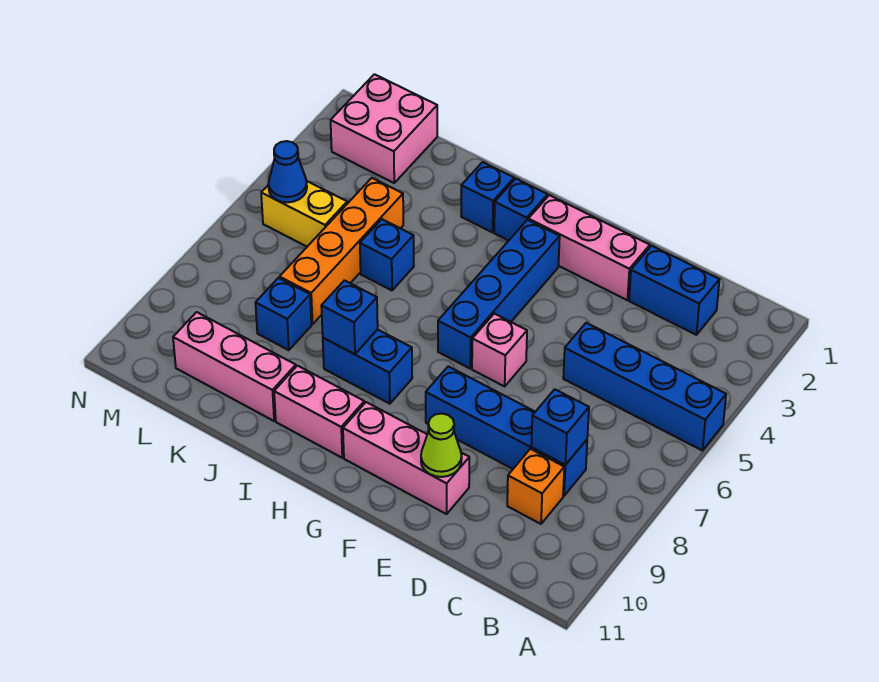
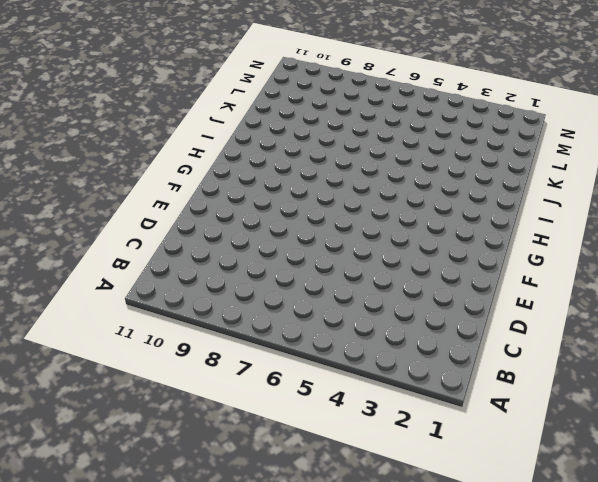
none -> blue 1x4 brick [563,323,726,451]
none -> blue 1x2 brick [629,246,719,335]
none -> blue 1x4 brick [426,366,587,496]

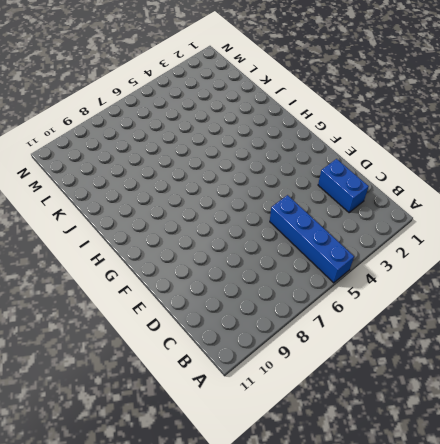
none -> blue 1x4 brick [426,366,587,496]
none -> orange 1x1 brick [507,449,564,524]
none -> pink 1x3 brick [528,195,650,300]

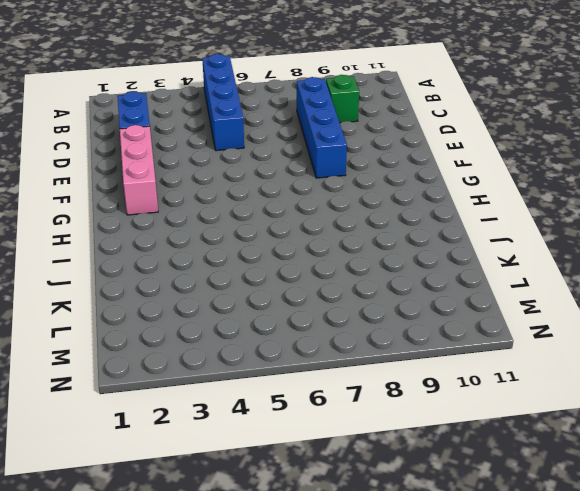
green 1x1 brick [326,75,359,123] -> orange 1x1 brick [507,449,564,524]
none -> pink 1x3 brick [343,402,469,514]
none -> pink 1x1 brick [472,314,527,386]
none -> blue 1x4 brick [438,220,560,368]

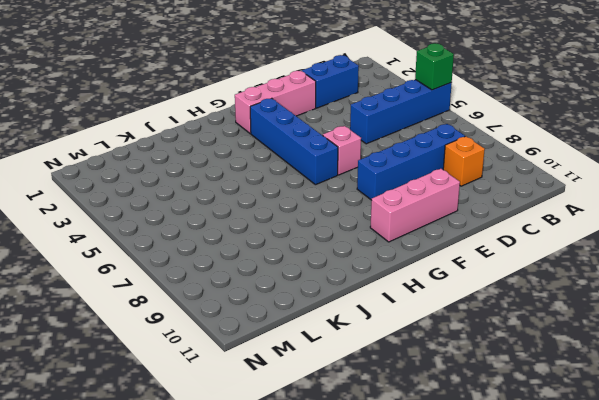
green 1x1 brick [415,43,454,90] -> none
none -> blue 1x1 brick [494,179,548,241]
none -> blue 1x2 brick [323,329,412,404]
none -> pink 1x2 brick [274,366,364,458]

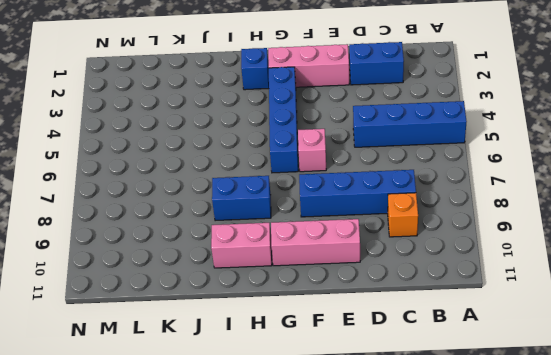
none -> blue 1x1 brick [461,162,514,232]
none -> blue 1x1 brick [360,219,414,290]
none -> pink 1x3 brick [173,312,296,421]

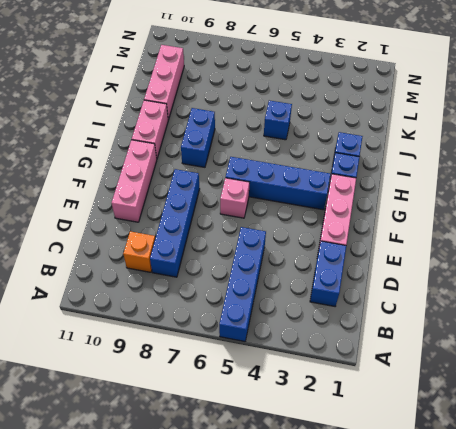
none -> orange 1x4 brick [280,178,403,324]
none -> blue 1x1 brick [255,278,311,350]
none -> pink 2x2 brick [331,74,437,183]

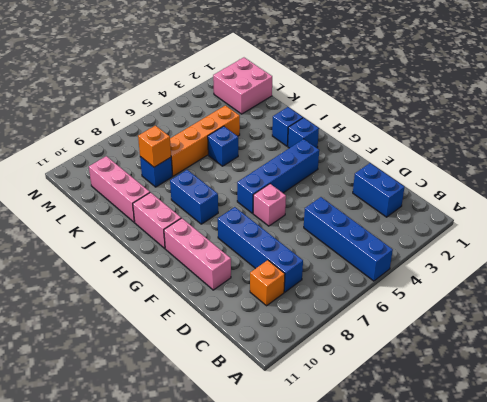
orange 1x1 brick [138,126,171,167] -> none
none -> pink 1x3 brick [528,195,650,300]
none -> yellow 1x2 brick [261,181,347,247]
none -> blue 1x1 brick [531,389,589,465]

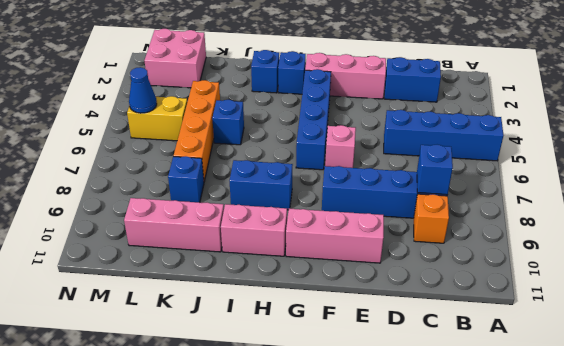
none -> lime 1x1 cone [421,414,462,477]
none -> blue 1x1 brick [321,280,378,354]

